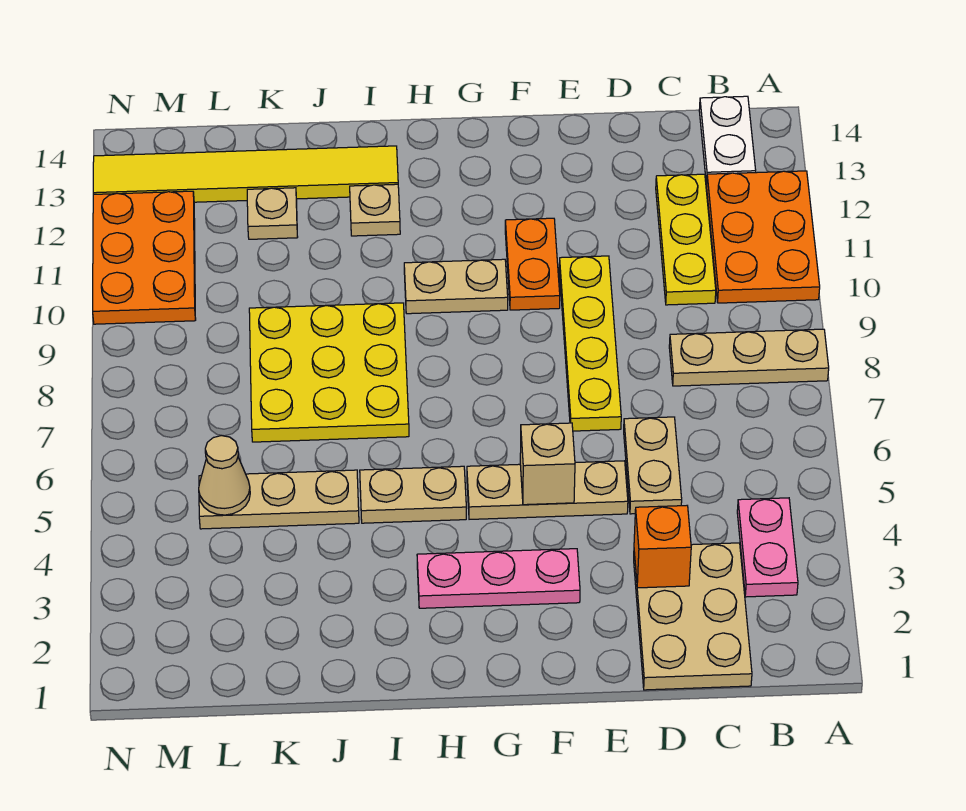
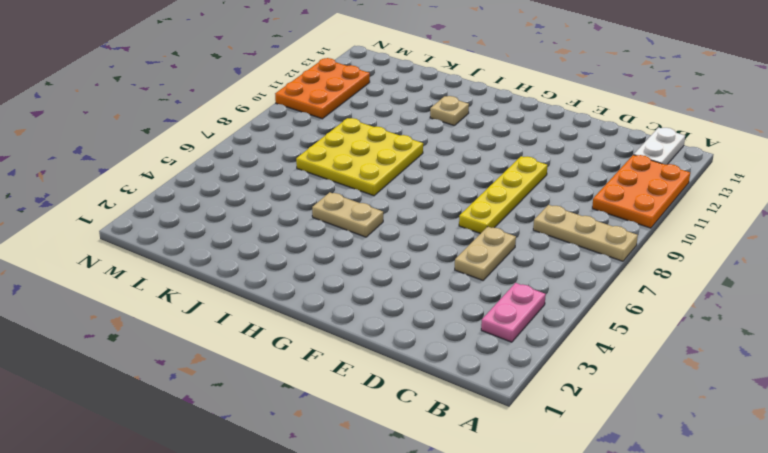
none -> tan 2x3 plate [634,543,752,690]
none -> yellow 1x3 plate [656,174,716,305]
none -> tan 1x3 plate [467,461,628,519]

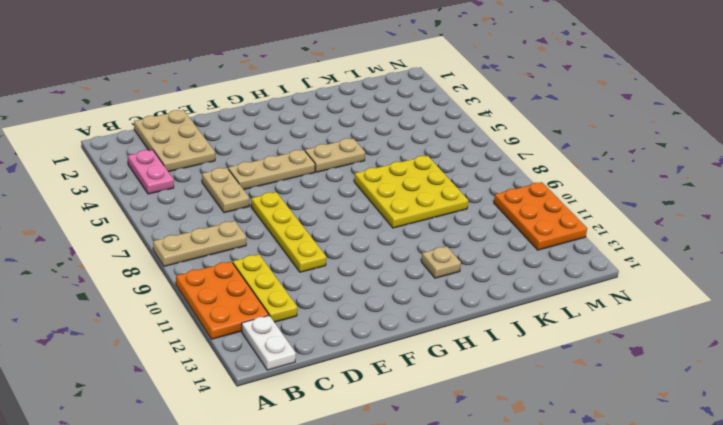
none -> pink 1x3 plate [417,549,580,608]
none -> orange 1x2 plate [505,218,560,310]
none -> tan 1x2 plate [404,259,508,314]

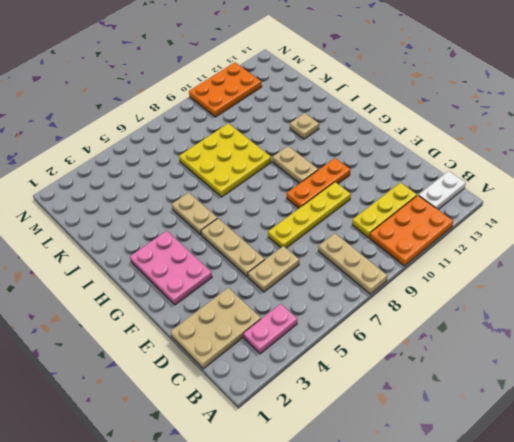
pink 2x3 plate [130,231,212,305] -> pink 1x3 plate [417,549,580,608]
orange 1x3 plate [287,158,350,208] -> orange 1x2 plate [505,218,560,310]
none -> yellow 1x6 tile [93,146,398,202]
none -> tan 1x3 plate [199,470,359,529]
none -> tan 1x1 plate [247,188,298,239]

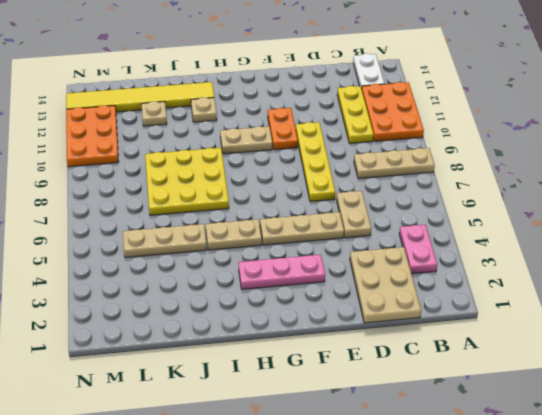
none -> orange 1x1 brick [634,506,691,588]
none -> tan 1x1 brick [520,423,575,505]
none -> tan 1x1 cone [199,436,250,515]

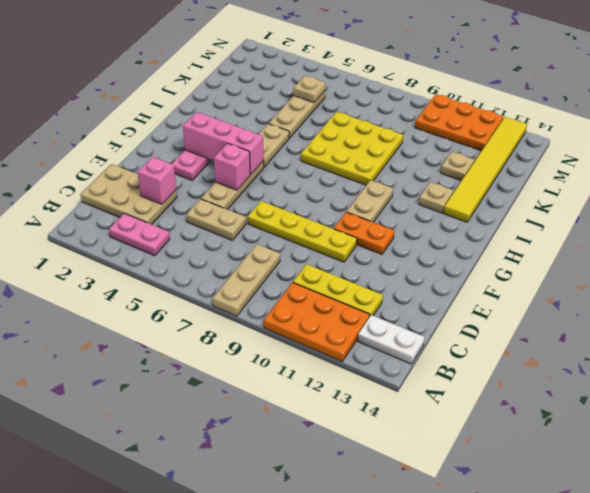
pink 1x1 brick [138,157,176,204] -> orange 1x1 brick [634,506,691,588]
pink 1x1 brick [214,143,250,190] -> tan 1x1 brick [520,423,575,505]
pink 1x3 brick [183,112,264,175] -> none
tan 1x1 plate [293,76,325,103] -> tan 1x1 cone [199,436,250,515]

